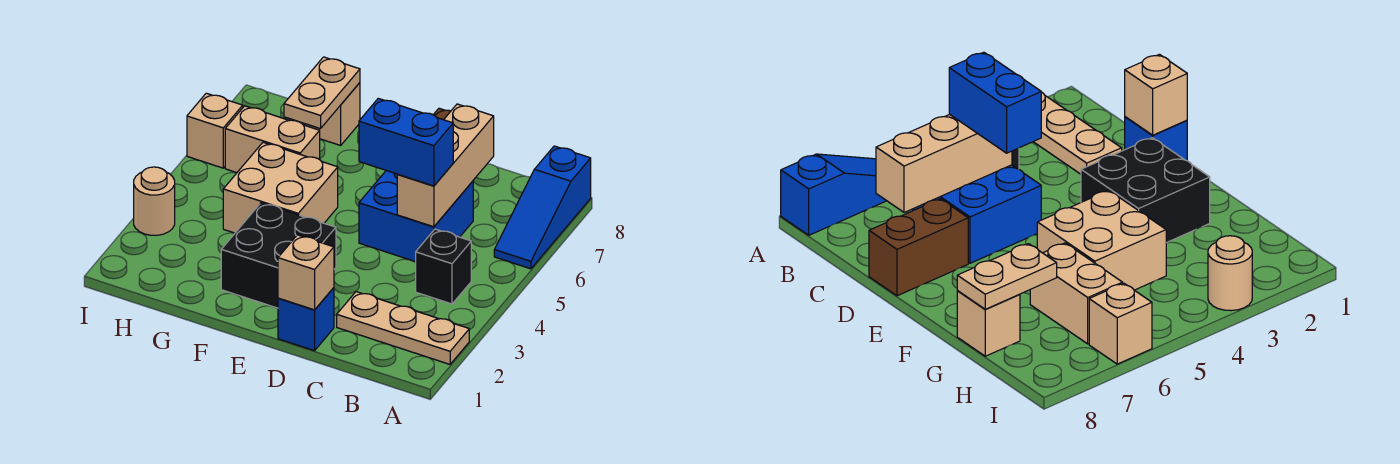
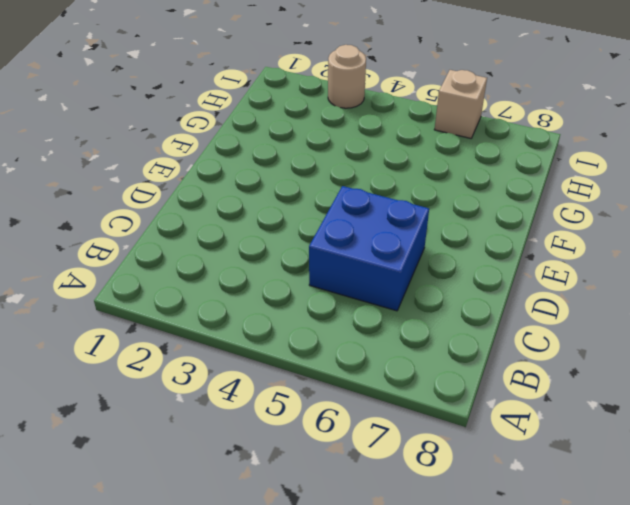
none -> tan 1x3 plate [337,292,469,364]
none -> blue 1x3 slope [494,146,591,269]
none -> black 1x1 brick [416,229,471,304]

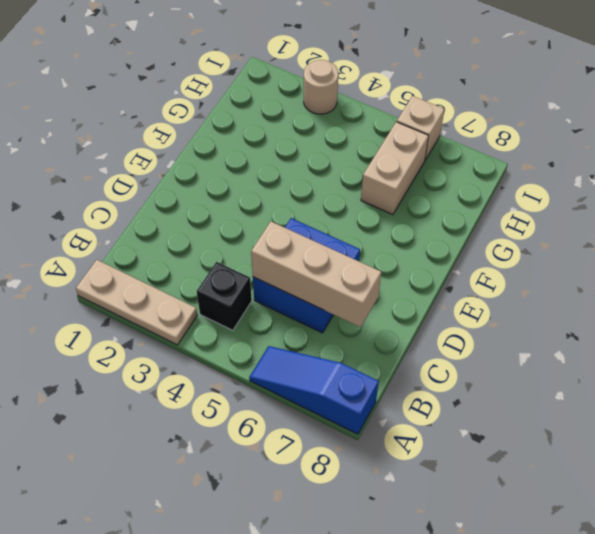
tan 1x3 plate [76,260,197,345] -> tan 1x3 plate turned to [337,292,469,364]
none -> blue 1x1 brick [278,288,334,351]
none -> brown 1x2 brick [869,199,968,296]
none -> black 2x2 brick [221,203,336,308]

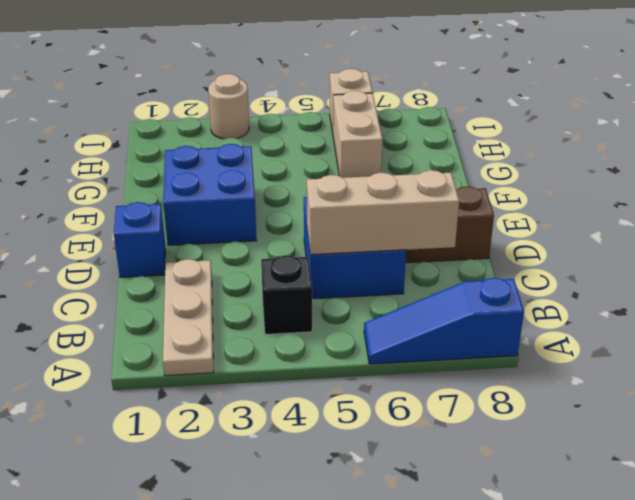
blue 2x2 brick [163,144,257,245] -> black 2x2 brick [221,203,336,308]
none -> tan 2x2 brick [223,143,338,233]
none -> tan 1x1 brick [304,83,360,145]
none -> tan 1x1 brick [278,235,334,310]

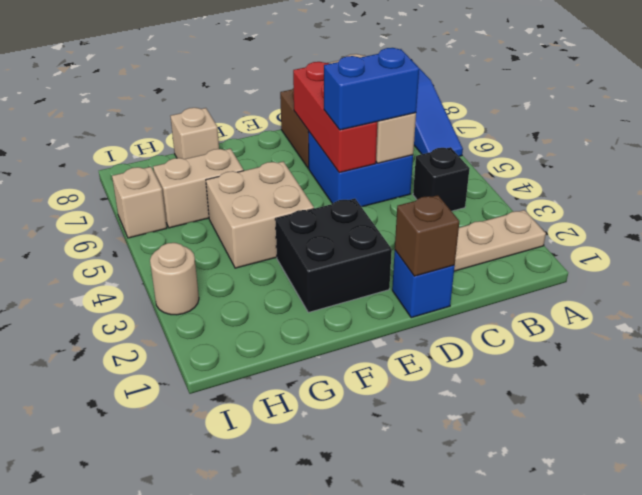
brown 1x1 brick [395,195,459,276] -> tan 1x1 brick [278,235,334,310]
red 1x3 brick [293,62,377,173] -> none
none -> tan 1x2 plate [284,57,360,129]

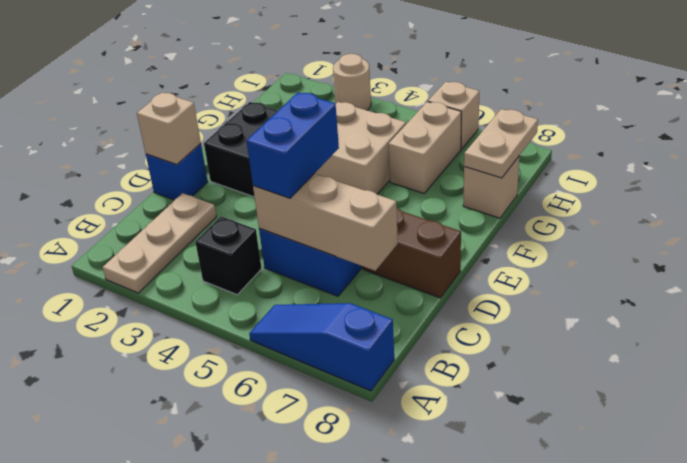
tan 1x2 plate [464,109,538,178] -> tan 1x2 plate turned to [284,57,360,129]

